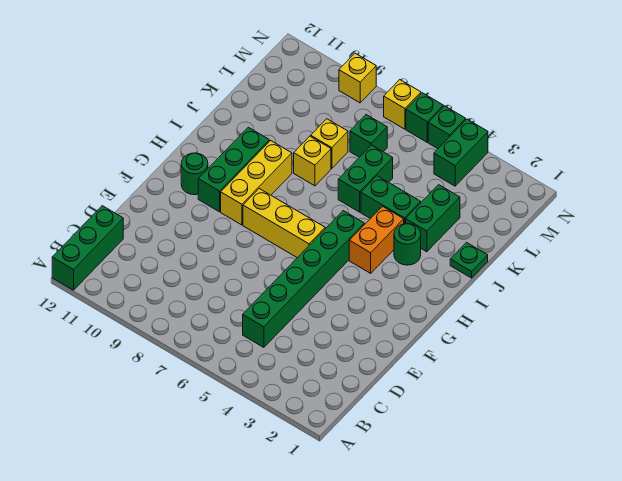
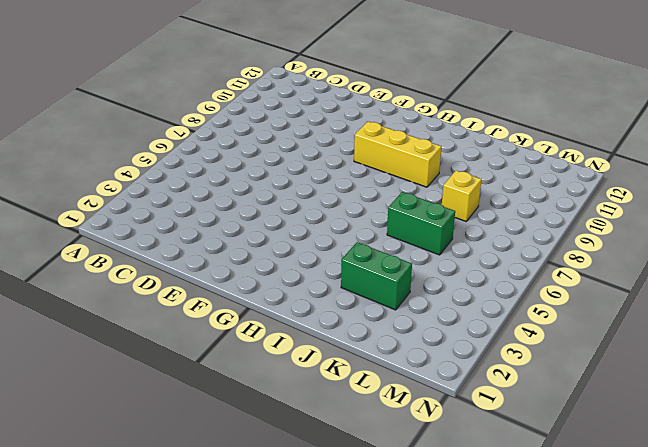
none -> green 1x3 brick [52,206,123,290]
none -> green 1x6 brick [243,211,364,347]
none -> yellow 1x3 brick [243,189,325,258]

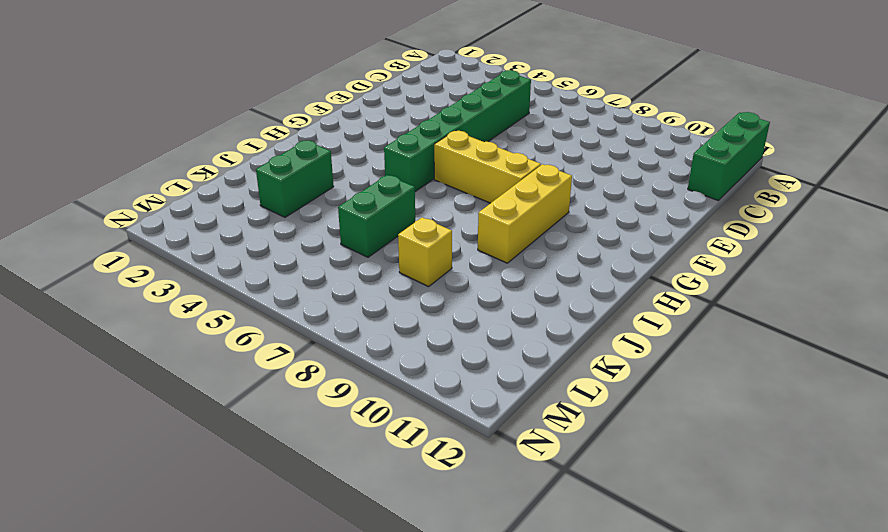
none -> green 1x3 brick [198,127,269,212]
none -> green 1x1 round brick [181,153,208,195]
none -> orange 1x2 brick [349,206,404,273]

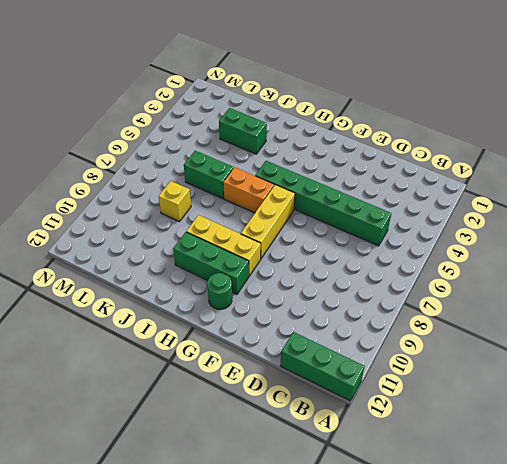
orange 1x2 brick [223,167,274,213] -> orange 1x2 brick moved to [349,206,404,273]
none -> green 1x1 round brick [394,224,421,265]
none -> green 1x1 plate [450,243,488,278]
none -> green 1x2 brick [361,176,421,224]

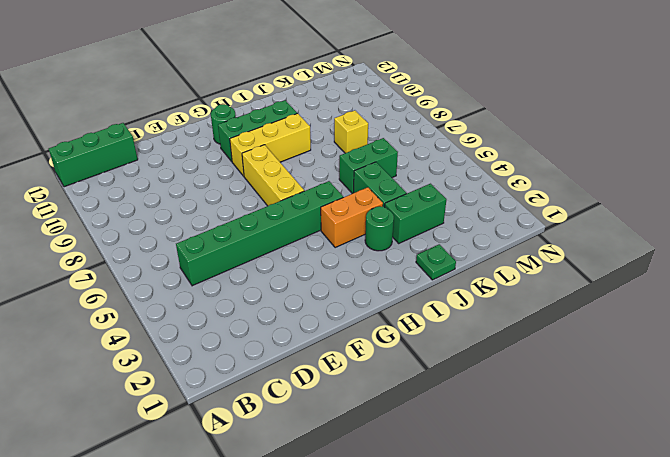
none -> yellow 1x1 brick [294,136,331,186]
none -> green 1x1 brick [350,115,387,157]
none -> green 1x2 brick [434,119,488,186]

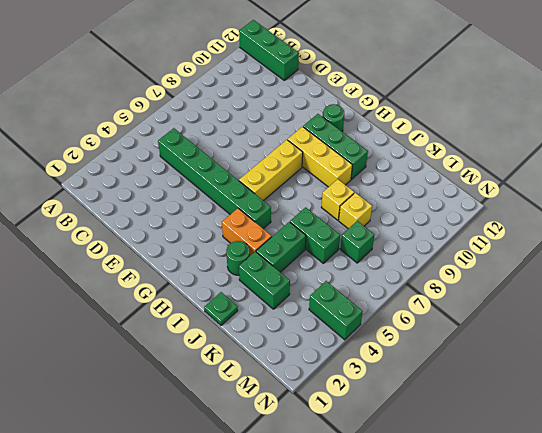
none -> green 1x1 brick [428,106,466,149]
none -> green 1x1 brick [406,93,443,142]
none -> yellow 1x1 brick [384,80,421,129]

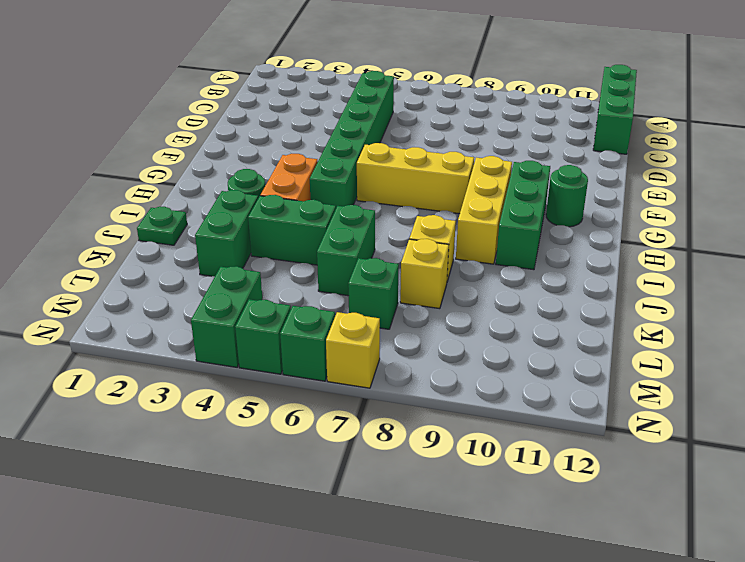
none -> yellow 1x1 brick [339,53,376,103]

